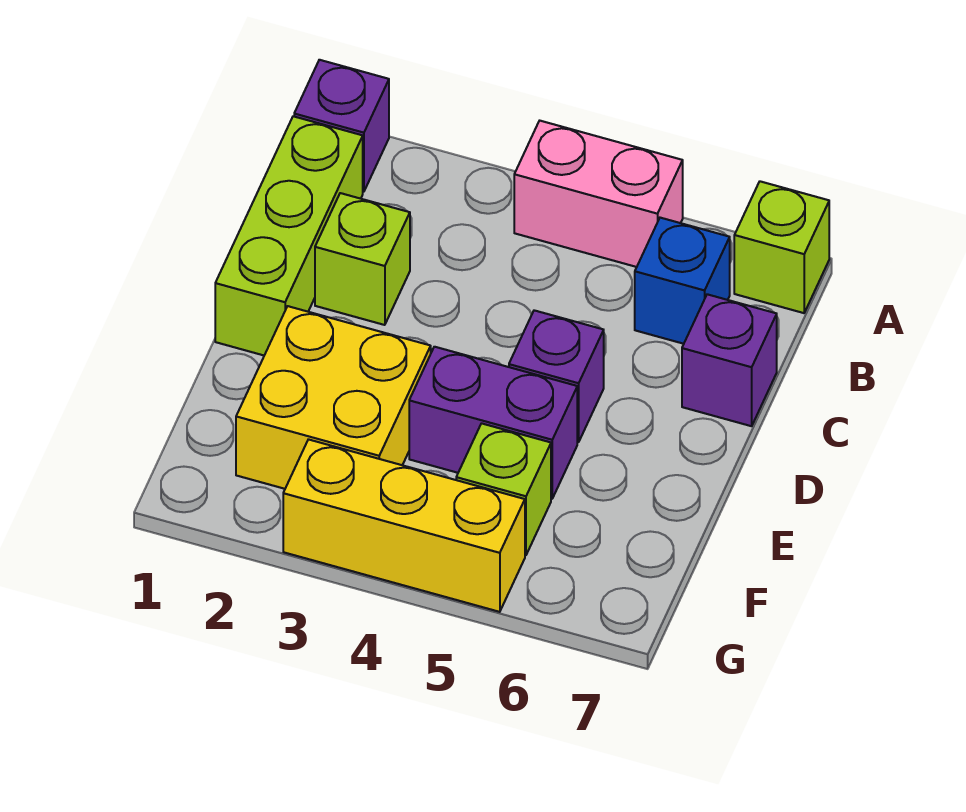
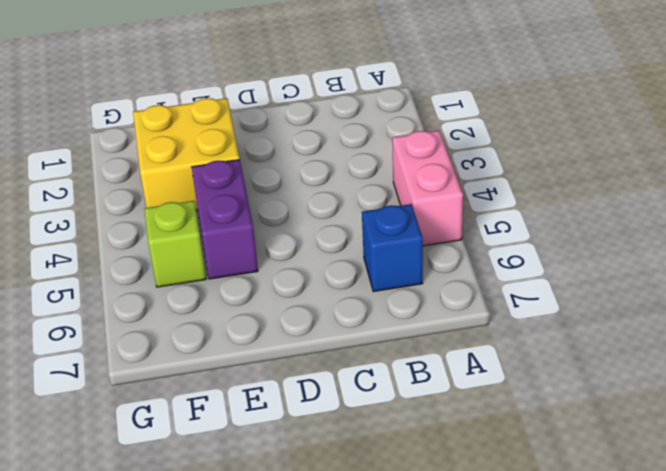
none -> purple 1x1 brick [294,60,389,192]
none -> lime 1x1 brick [734,181,829,313]
none -> lime 1x3 brick [215,116,363,355]

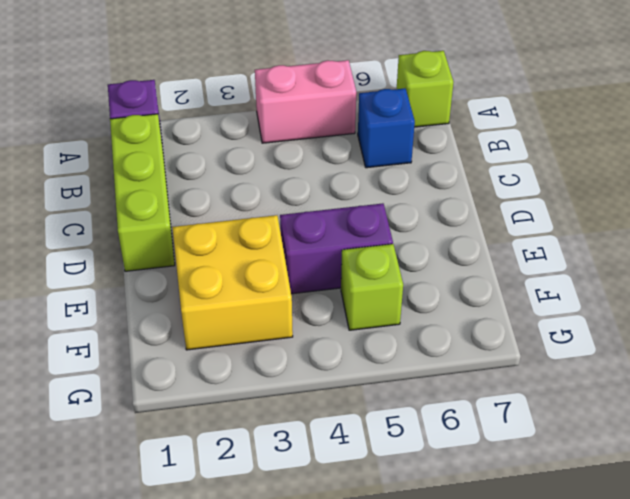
none -> lime 1x1 brick [315,193,410,325]
none -> purple 1x1 brick [682,294,777,426]
none -> purple 1x1 brick [509,310,604,442]

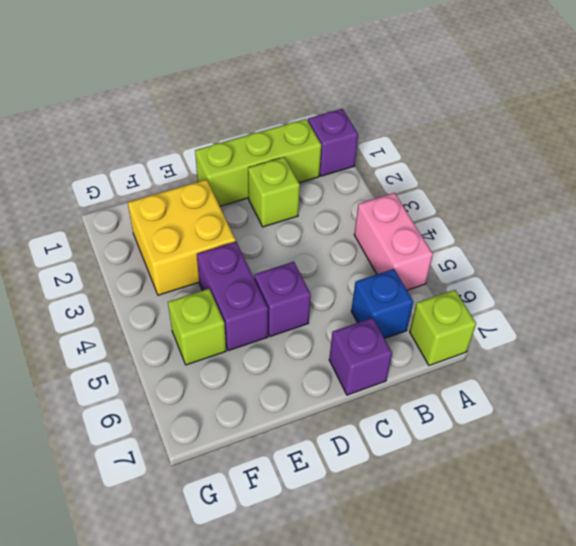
none -> yellow 1x3 brick [283,439,525,612]

